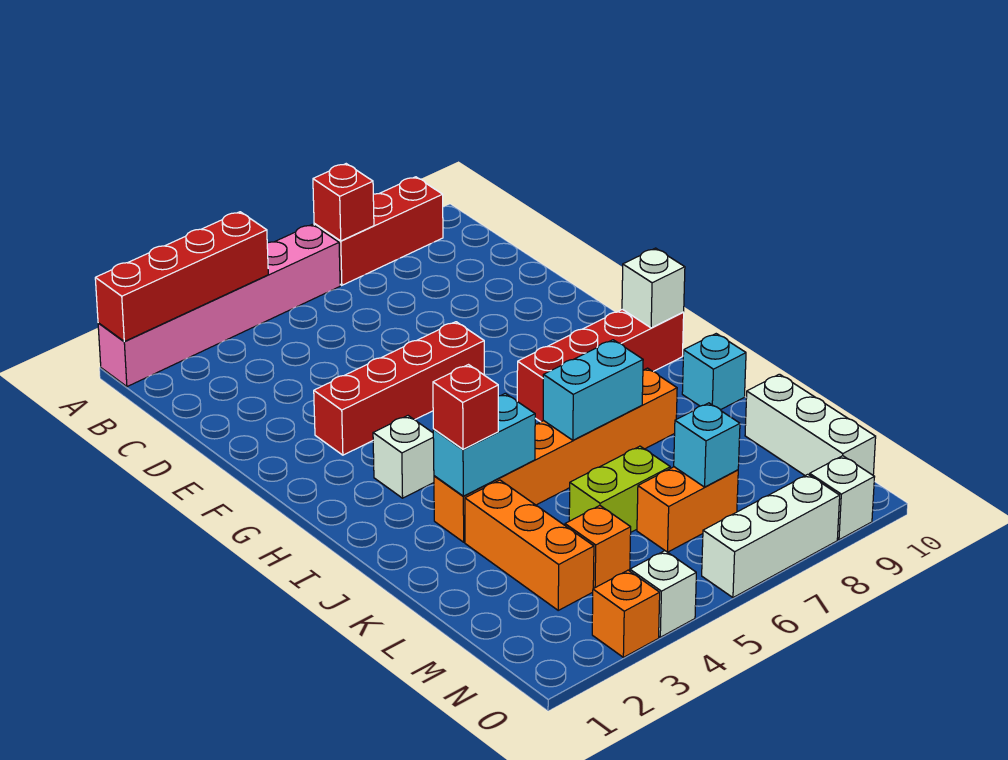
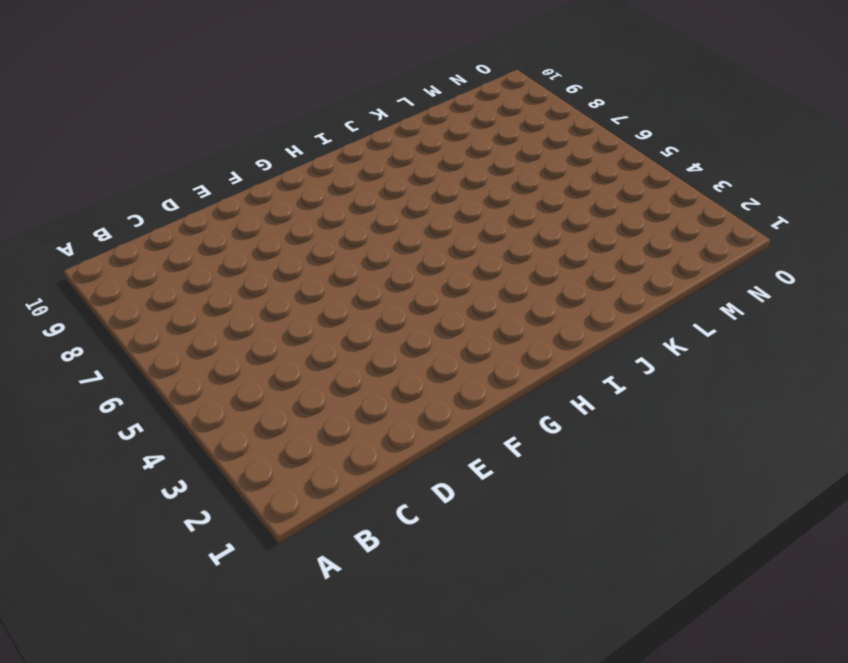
none -> pink 1x6 brick [98,224,340,387]
none -> red 1x3 brick [314,177,443,285]
none -> red 1x4 brick [314,322,484,455]

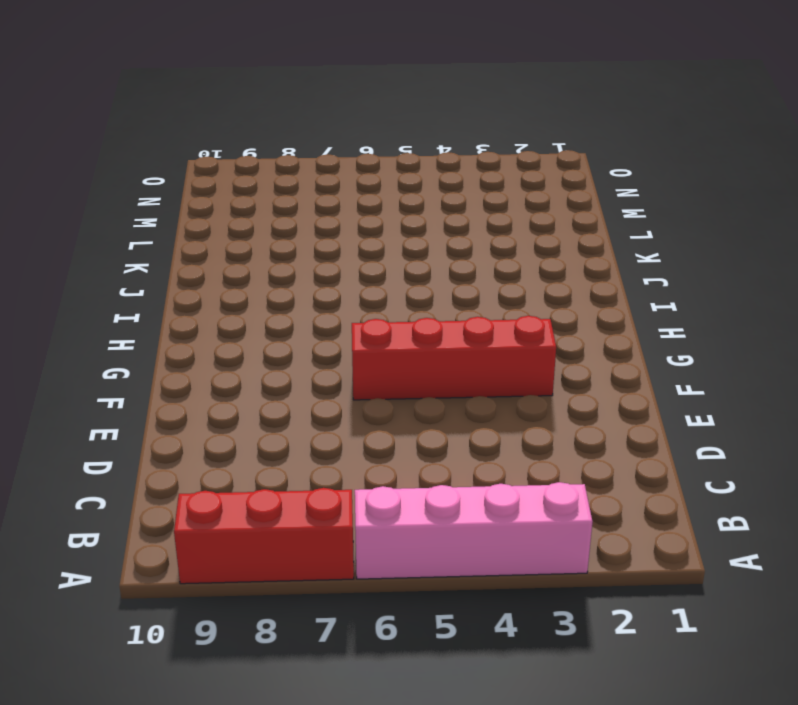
pink 1x4 brick [355,482,592,579] -> pink 1x6 brick [98,224,340,387]
none -> white 1x1 brick [373,416,434,498]
none -> red 1x4 brick [517,309,684,422]
none -> orange 1x6 brick [434,368,677,542]

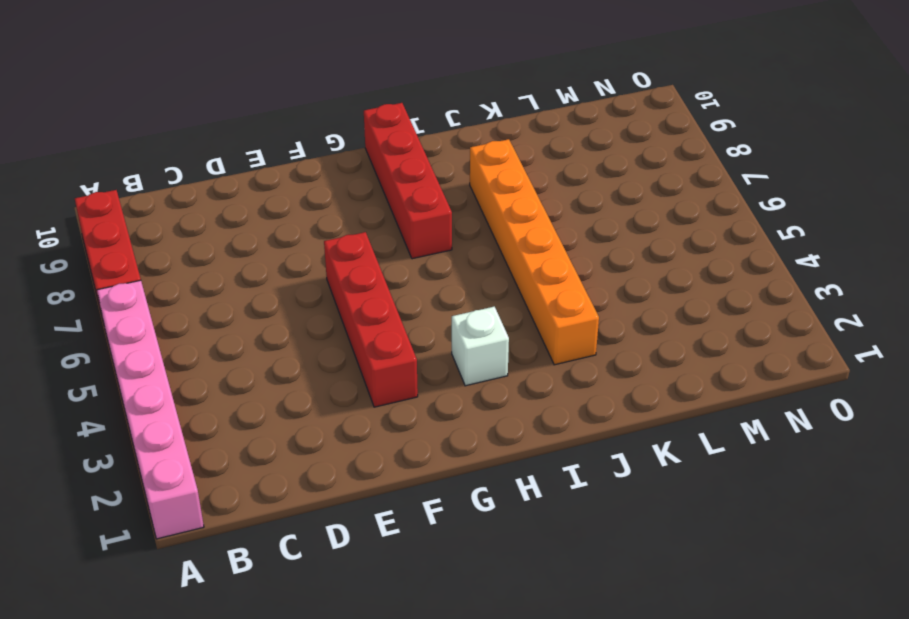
none -> cyan 1x1 brick [682,334,746,410]
none -> orange 1x3 brick [465,480,594,610]
none -> lime 1x2 brick [569,446,670,532]

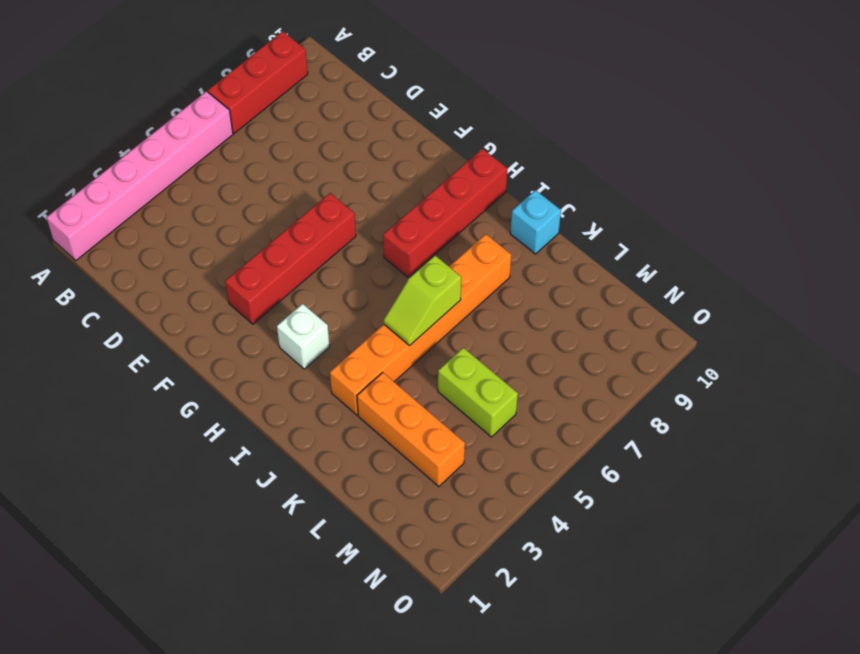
lime 1x2 slope [384,256,461,346] -> cyan 1x2 brick [543,340,643,440]
lime 1x2 brick [438,348,518,437] -> lime 1x2 brick turned to [569,446,670,532]
none -> white 1x3 brick [745,374,876,476]
none -> orange 1x1 brick [565,506,631,588]
none -> orange 1x2 brick [637,467,738,552]

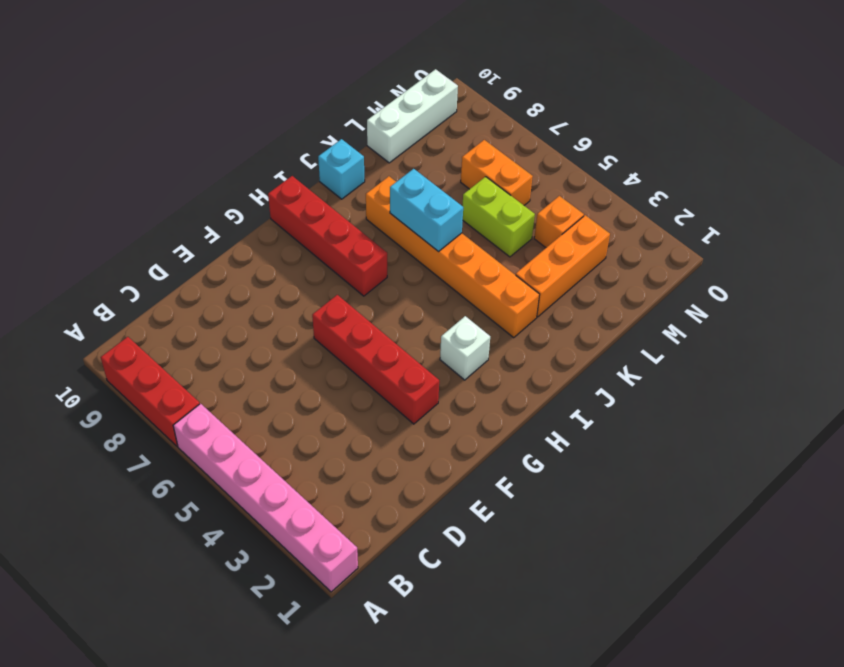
none -> orange 1x1 brick [592,570,660,657]
none -> white 1x1 brick [630,551,696,637]
none -> white 1x3 brick [702,474,840,598]

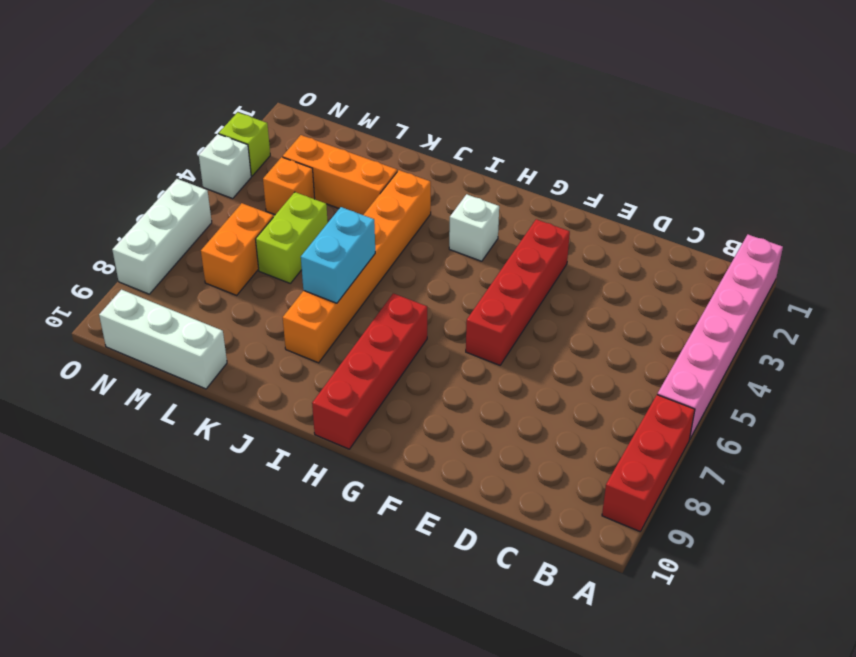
lime 1x1 brick [219,112,270,176] -> orange 1x1 brick [592,570,660,657]
none -> cyan 1x1 brick [682,334,746,410]
none -> white 1x1 brick [810,456,874,540]
none -> red 1x4 brick [95,212,268,341]

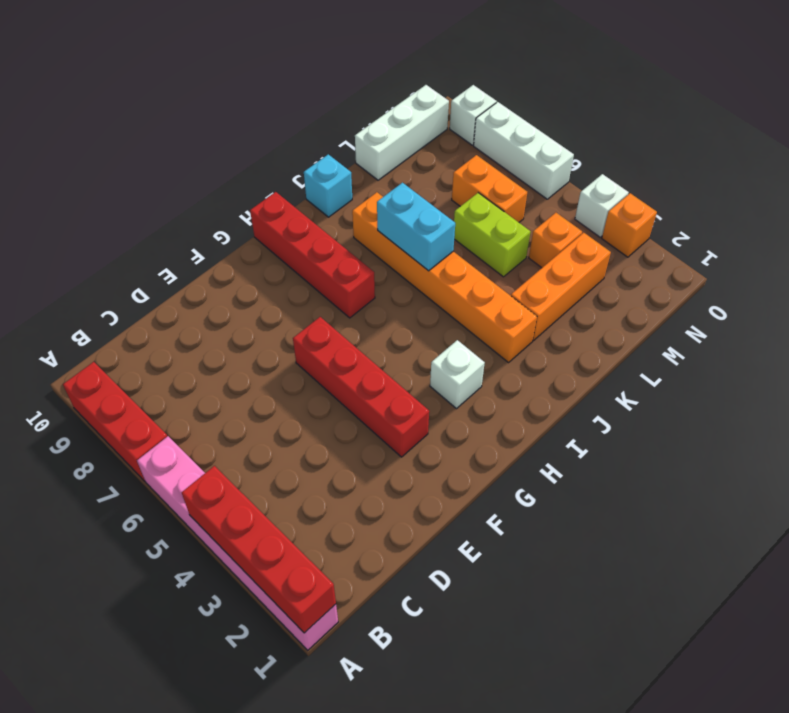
none -> red 1x1 brick [313,164,374,241]
none -> white 1x1 brick [622,248,685,328]
none -> cyan 1x2 brick [433,393,535,496]

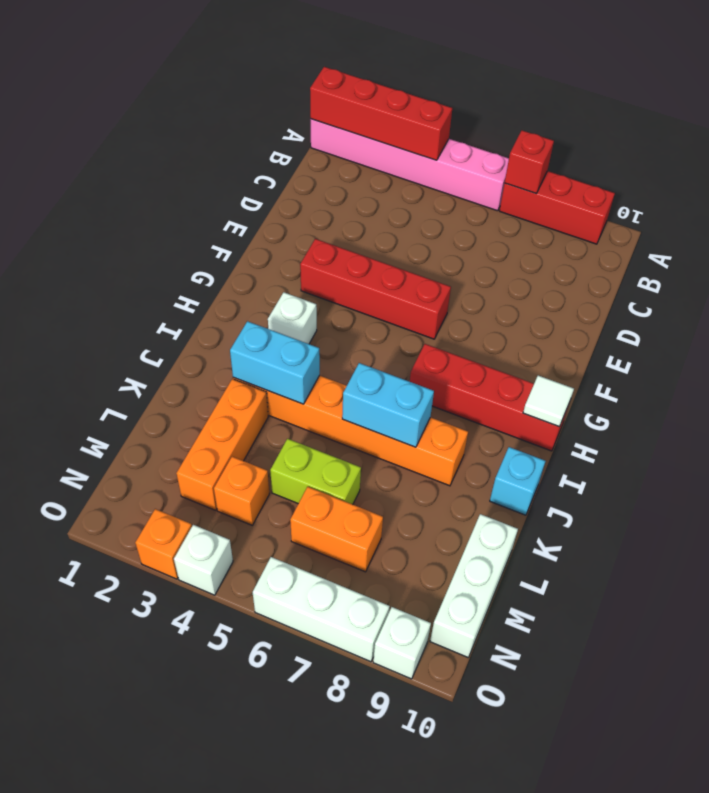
white 1x1 tile [523,376,574,427] -> white 1x1 brick [622,248,685,328]
none -> cyan 1x1 brick [674,403,740,487]
none -> red 1x1 brick [433,365,498,449]

